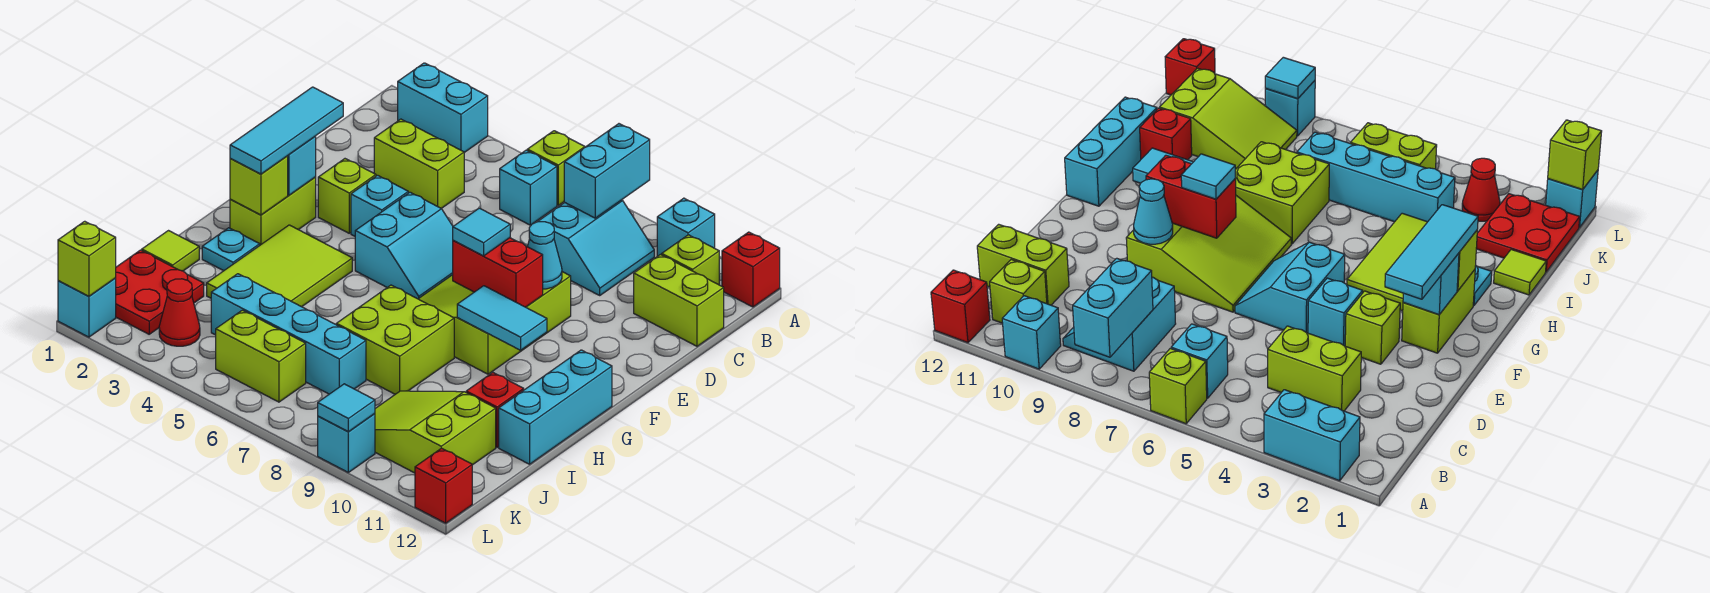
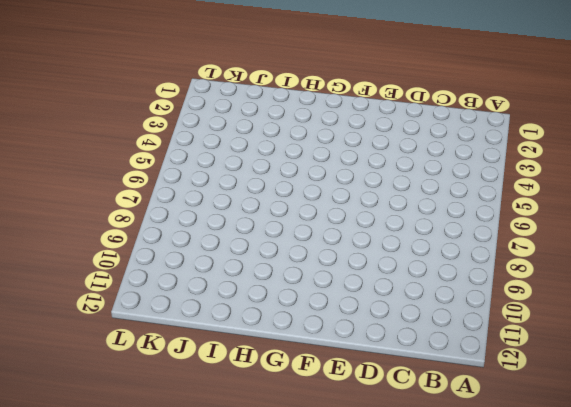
none -> cyan 1x2 brick [398,63,488,153]
none -> lime 1x1 brick [527,131,585,205]
none -> cyan 1x1 brick [657,198,715,256]
none -> red 1x1 brick [722,232,780,307]

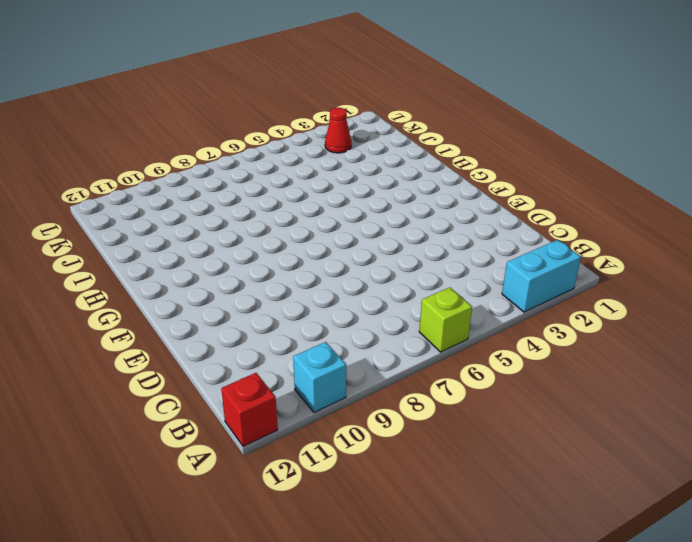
none -> cyan 1x1 brick [500,150,557,225]
none -> cyan 2x2 slope [538,200,654,295]
none -> lime 1x1 brick [662,235,719,285]
none -> lime 1x2 brick [374,119,464,208]

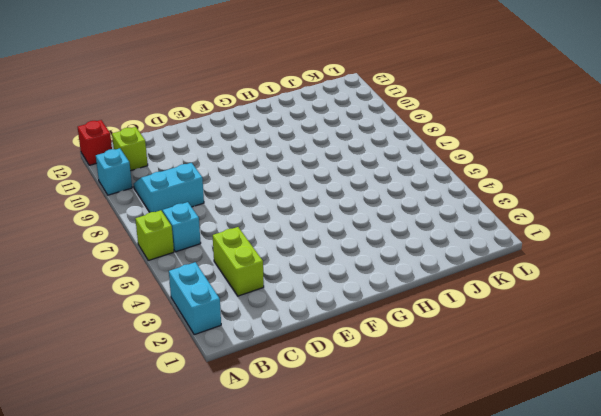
none -> lime 1x2 brick [634,255,724,346]
none -> lime 1x1 brick [318,159,376,233]
none -> cyan 1x1 brick [351,175,408,236]
none -> cyan 2x2 slope [355,192,453,299]

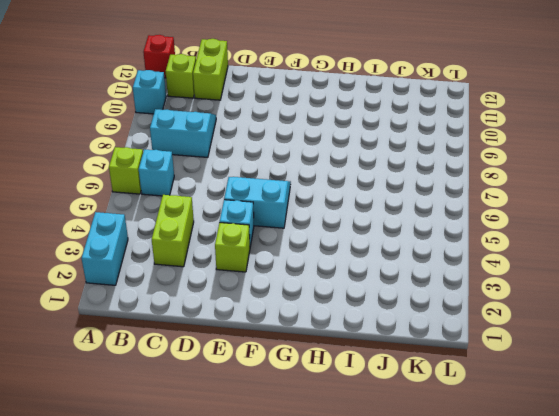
none -> lime 3x3 slope [419,272,571,374]
none -> lime 1x2 brick [230,177,316,245]
none -> lime 2x3 tile [207,225,352,307]
none -> cyan 1x3 brick [499,350,612,464]

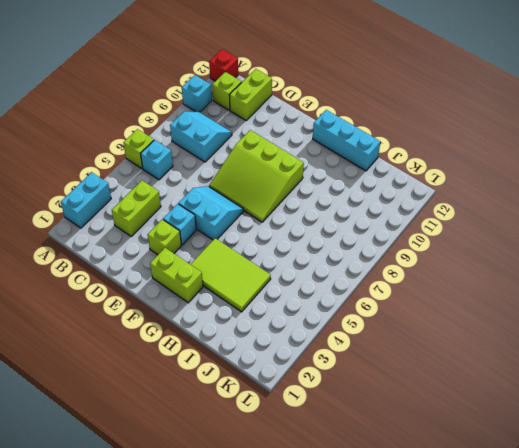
none -> cyan 1x1 plate [202,228,260,271]
none -> lime 2x2 brick [336,285,454,394]
none -> lime 1x1 tile [142,231,199,271]
none -> red 1x1 brick [466,373,524,447]

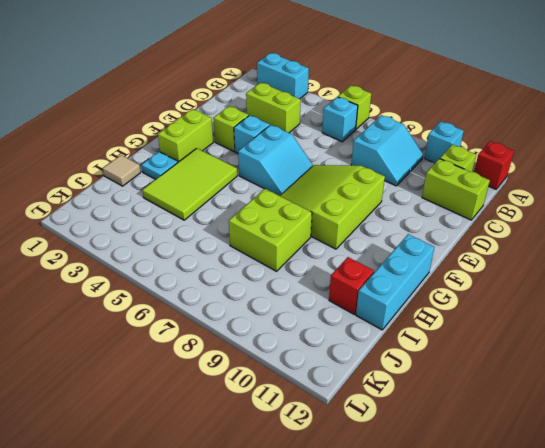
tan 1x1 tile [103,155,141,186] -> lime 1x1 tile [142,231,199,271]
none -> red 2x2 plate [116,250,204,334]
none -> cyan 1x4 brick [211,274,366,394]
none -> lime 2x3 slope [375,391,496,473]
none -> red 1x1 cone [159,279,200,346]

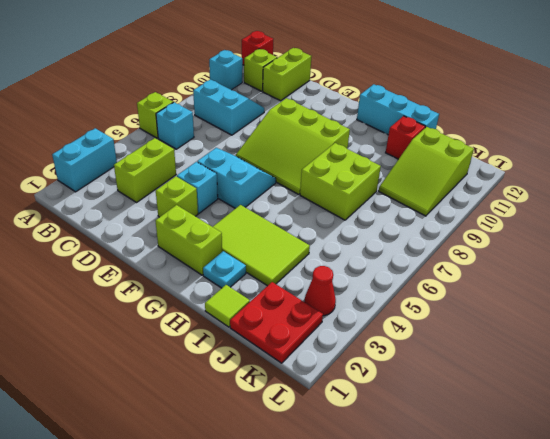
none -> cyan 1x4 brick [211,274,366,394]
none -> lime 1x2 brick [216,310,306,402]
none -> cyan 1x1 brick [58,278,116,337]
none -> cyan 1x1 brick [318,414,375,472]

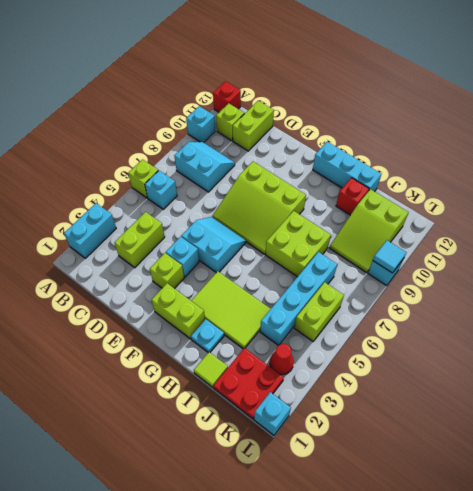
none -> red 1x1 brick [415,448,472,523]
none -> cyan 1x2 brick [564,124,650,218]
none -> cyan 1x1 cone [527,222,562,289]
none -> cyan 1x1 brick [288,137,316,195]

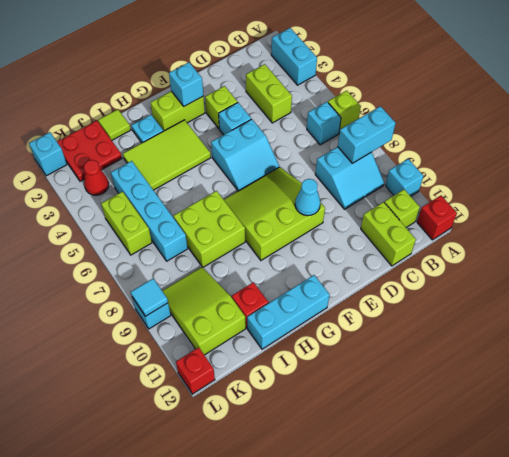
none -> red 1x2 brick [453,238,543,307]
none -> lime 1x1 brick [230,156,288,215]
none -> cyan 1x2 tile [457,286,547,350]
none -> lime 1x1 brick [58,221,116,296]

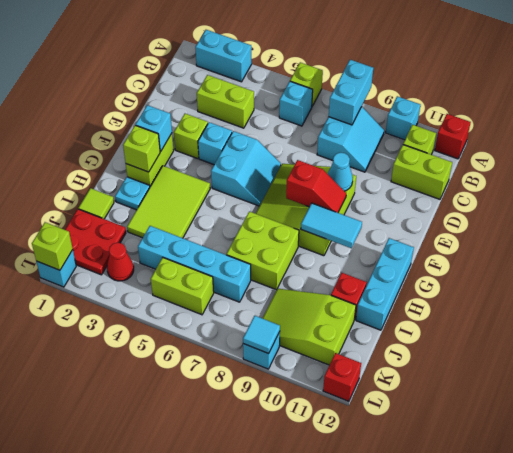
red 1x2 slope [286,160,346,213] -> red 1x2 brick [453,238,543,307]
none -> cyan 1x3 tile [230,87,343,174]
none -> cyan 1x1 tile [453,208,510,256]

